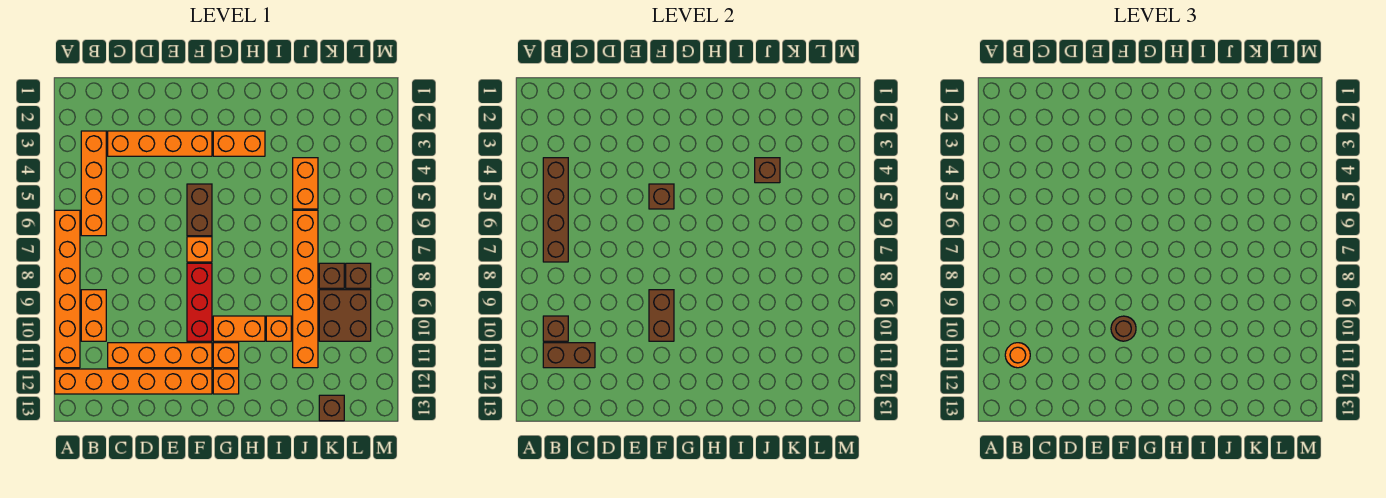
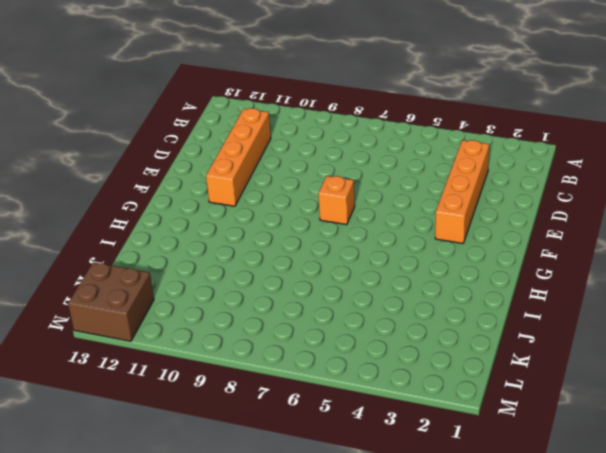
brown 2x2 brick [68,262,154,341] -> brown 2x2 brick moved to [319,290,371,341]
none -> orange 1x6 brick [55,210,80,368]
none -> orange 1x6 brick [55,369,212,394]
none -> orange 1x4 brick [81,131,106,236]

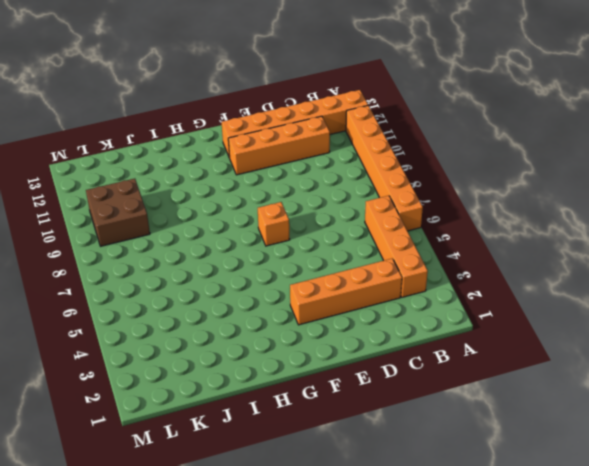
none -> orange 1x2 brick [81,290,106,341]
none -> brown 1x2 brick [187,184,212,236]
none -> red 1x3 brick [187,263,212,341]

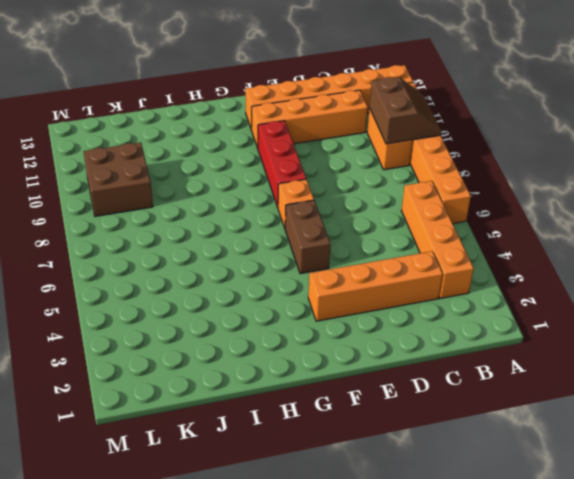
brown 2x2 slope [370,77,441,144] -> brown 1x1 brick [543,316,568,341]
none -> orange 1x2 brick [213,131,265,156]
none -> orange 1x2 brick [213,316,265,341]
none -> orange 1x1 brick [213,343,239,368]

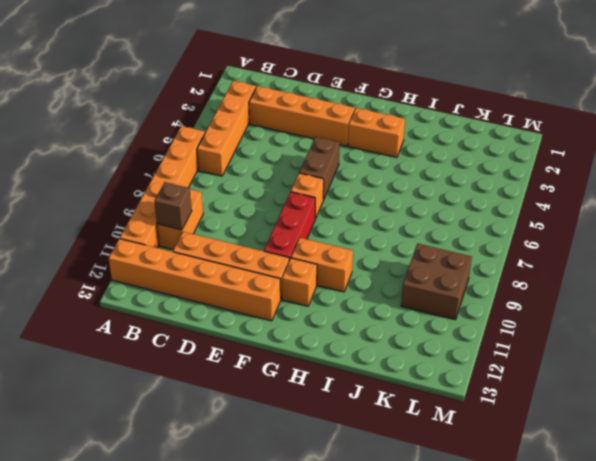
none -> orange 1x1 brick [213,369,239,394]
none -> orange 1x1 brick [266,316,291,341]
none -> orange 1x2 brick [293,158,318,209]

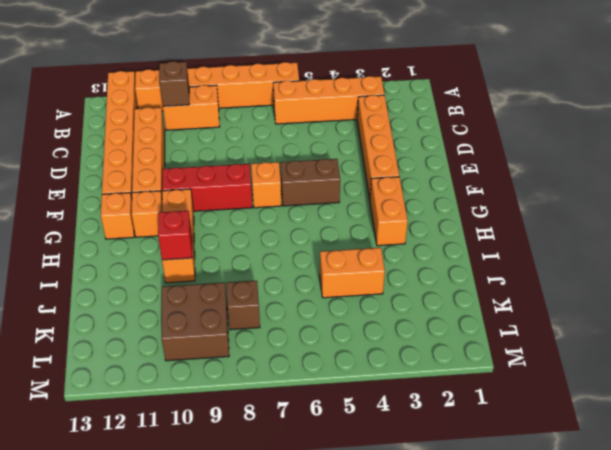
red 1x1 brick [158,211,192,260] -> none
none -> orange 1x6 brick [293,210,318,368]
none -> brown 1x1 brick [319,395,344,421]
none -> brown 1x1 brick [346,263,371,288]

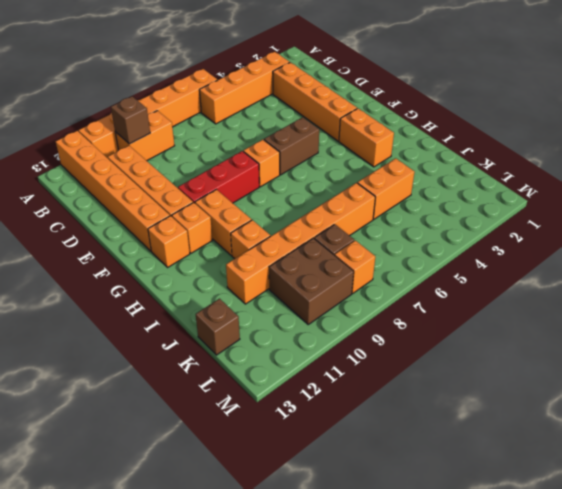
orange 1x1 brick [335,240,375,293] -> brown 1x1 brick [346,263,371,288]
none -> brown 1x4 brick [543,158,568,262]
none -> brown 1x2 brick [543,343,595,368]
none -> brown 1x1 brick [649,184,674,209]

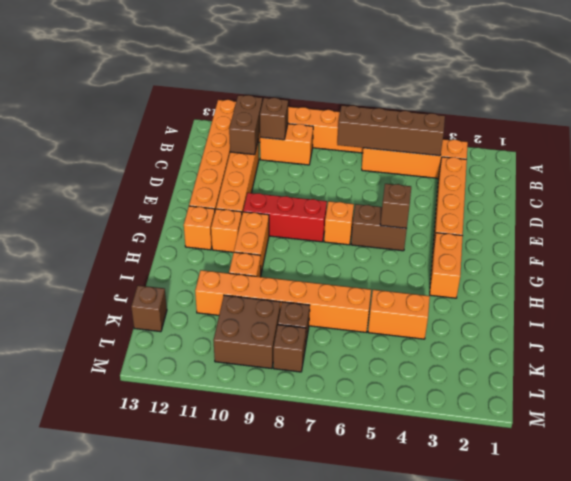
none -> brown 1x2 brick [649,290,674,341]
none -> brown 1x1 brick [755,158,780,183]
none -> orange 1x1 round brick [1005,343,1030,368]

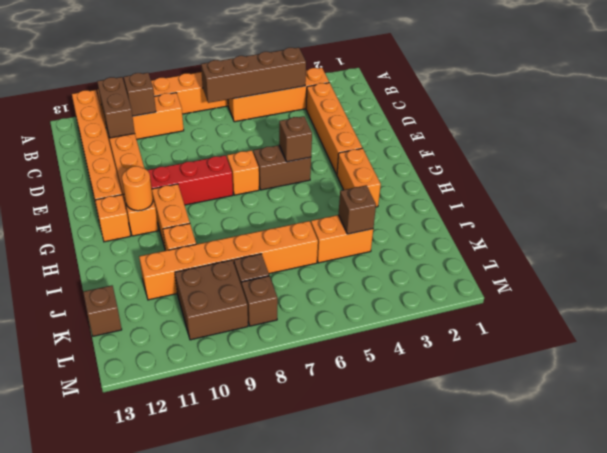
orange 1x1 round brick [122,166,153,211] -> orange 1x1 round brick moved to [1005,343,1030,368]
none -> brown 1x2 brick [649,290,674,341]
none -> brown 1x1 round brick [1111,316,1136,341]

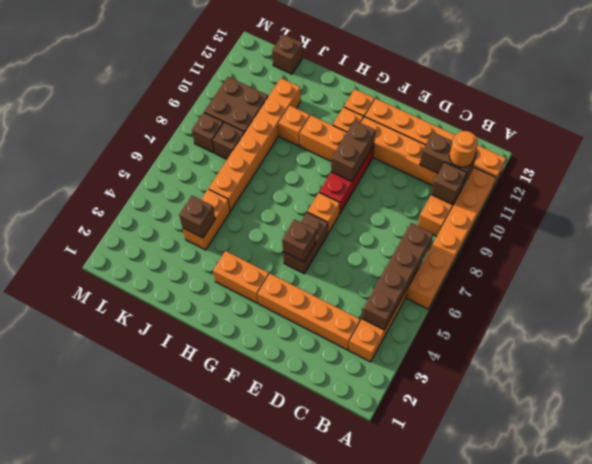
none -> brown 1x1 round brick [1111,316,1136,341]

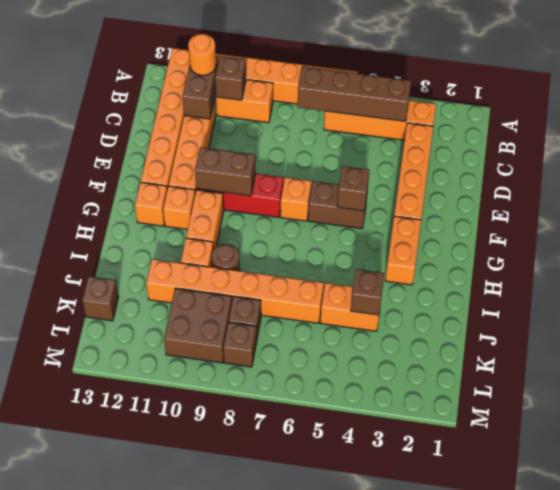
brown 1x1 round brick [212,244,240,271] -> brown 1x1 round brick moved to [1111,316,1136,341]

